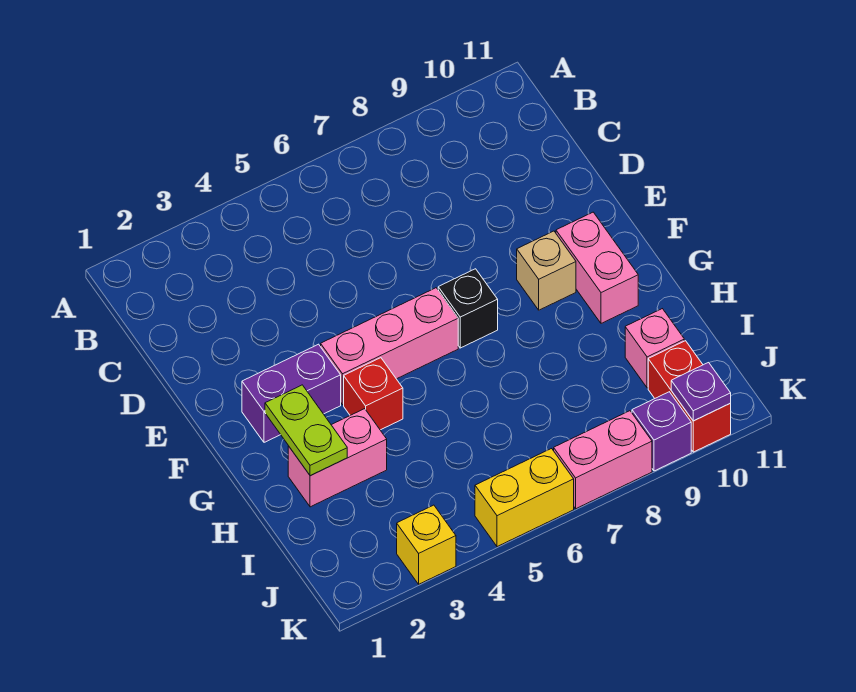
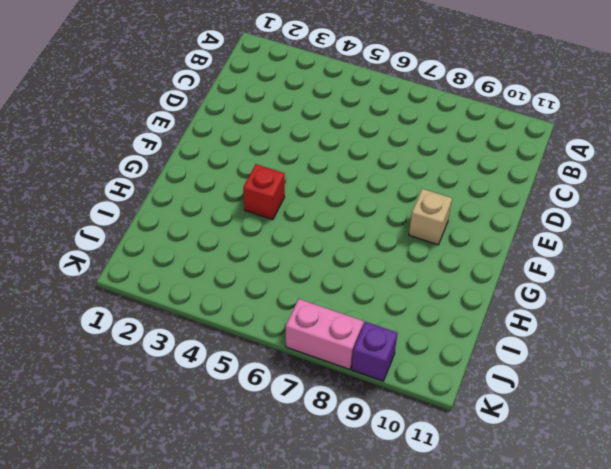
none -> purple 1x2 brick [242,344,341,442]
none -> pink 1x3 brick [321,288,458,405]
none -> black 1x1 brick [438,269,498,348]

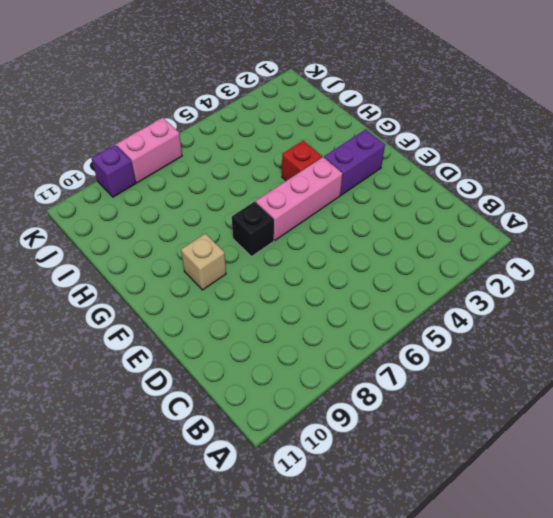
none -> pink 1x2 brick [556,212,638,323]
none -> pink 1x2 brick [288,409,387,507]
none -> pink 1x1 brick [625,309,684,388]

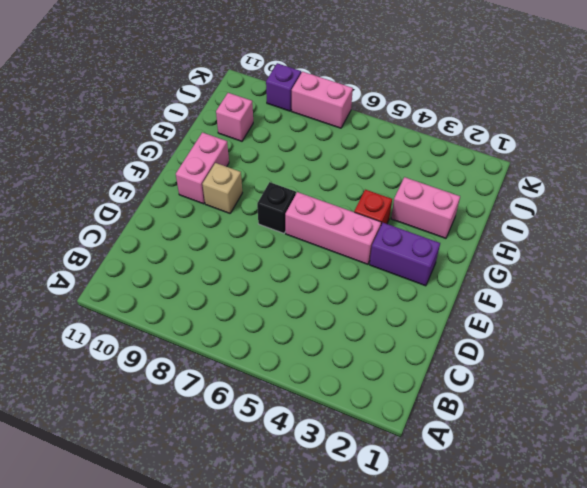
none -> red 1x2 brick [648,341,731,452]
none -> yellow 1x1 brick [397,505,456,584]
none -> yellow 1x2 brick [475,449,574,547]

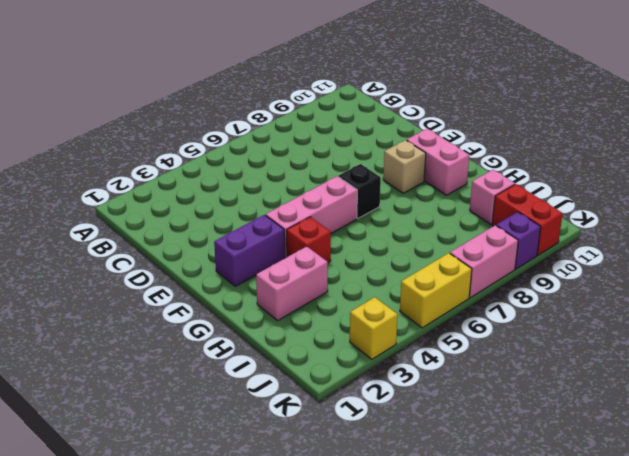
none -> lime 1x2 plate [265,385,347,476]
none -> purple 1x1 plate [671,363,731,421]

